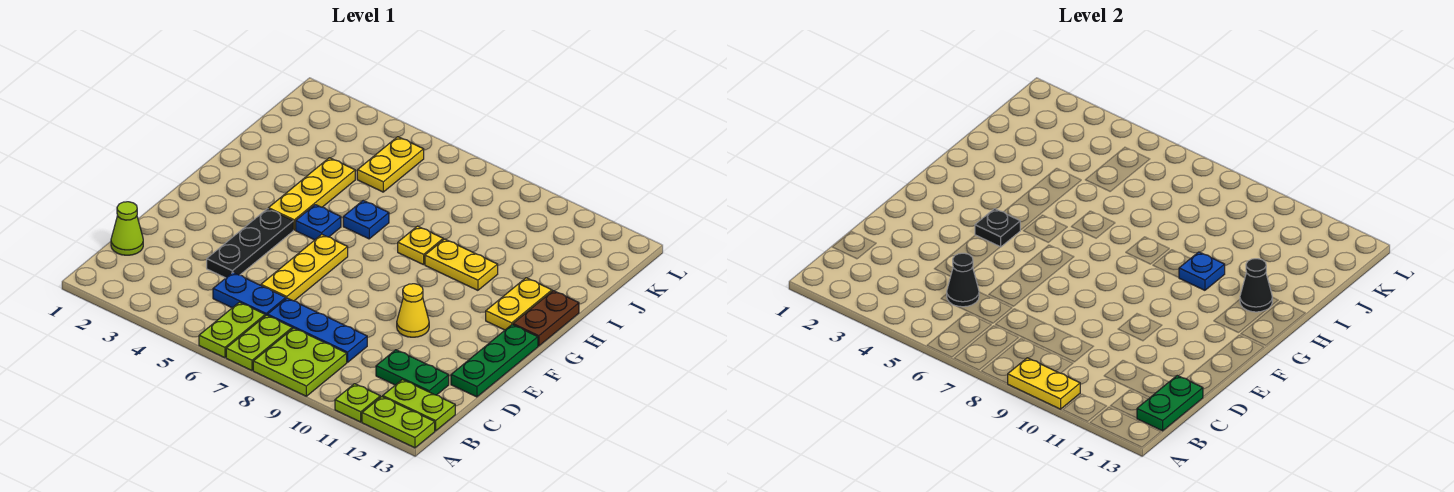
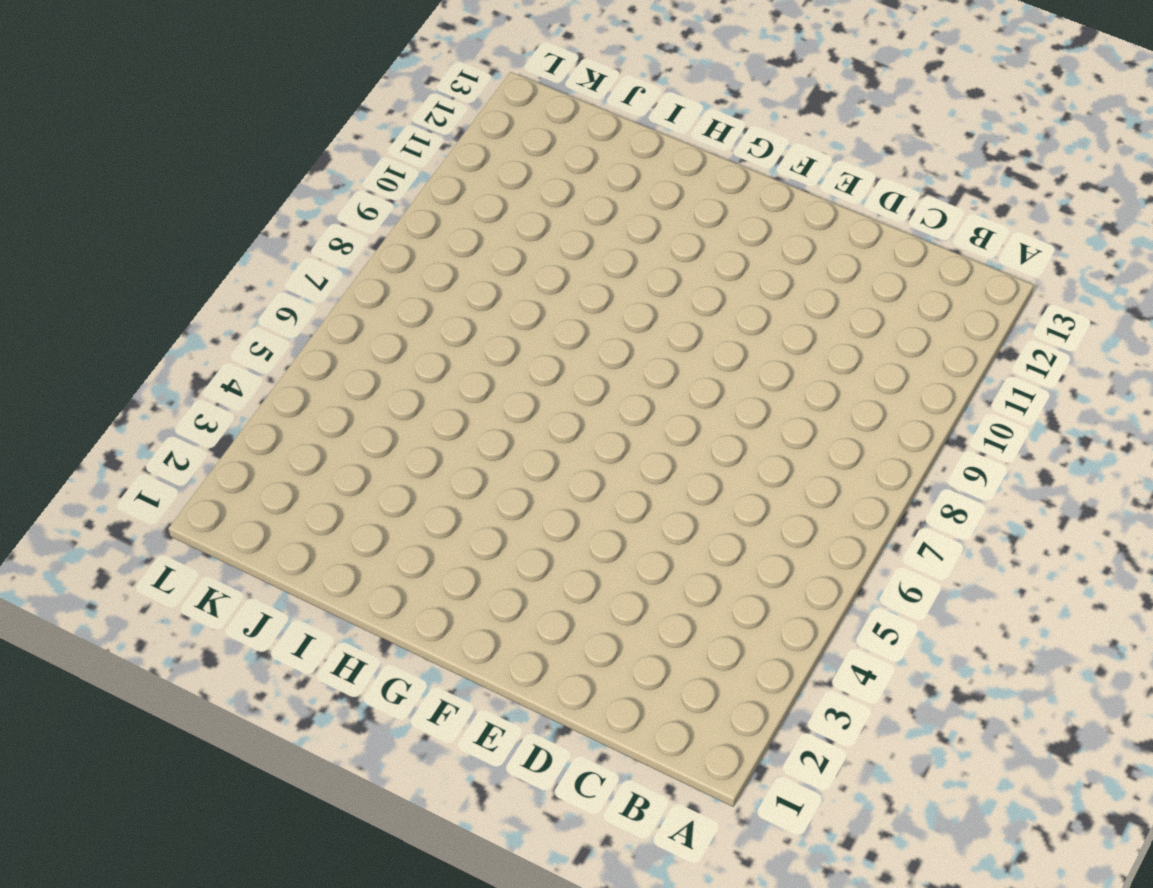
none -> lime 1x2 plate [199,302,265,358]
none -> lime 1x2 plate [226,315,292,370]
none -> lime 2x2 plate [253,328,347,396]

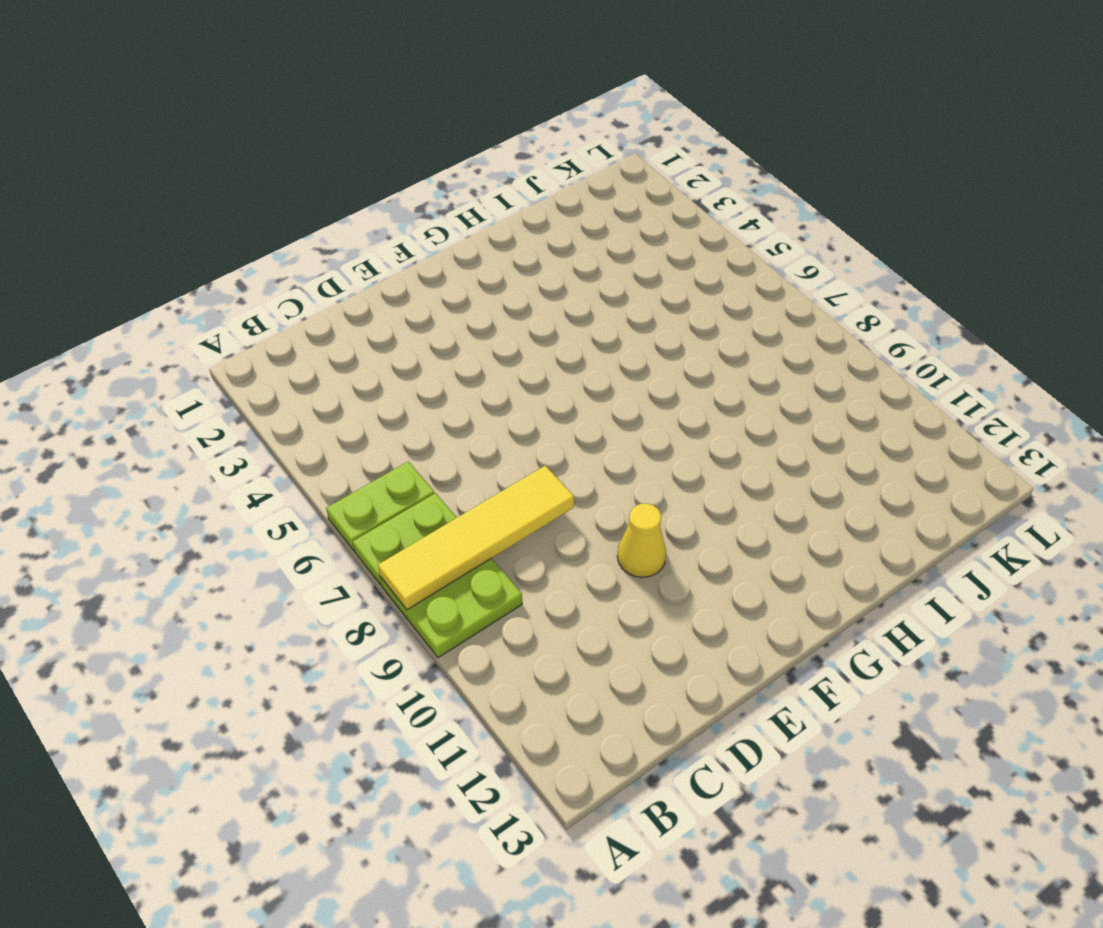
yellow 1x4 tile [378,466,574,610] -> none
none -> lime 1x1 plate [335,384,380,422]
none -> lime 1x2 plate [362,397,435,448]
none -> lime 1x2 plate [383,380,455,431]

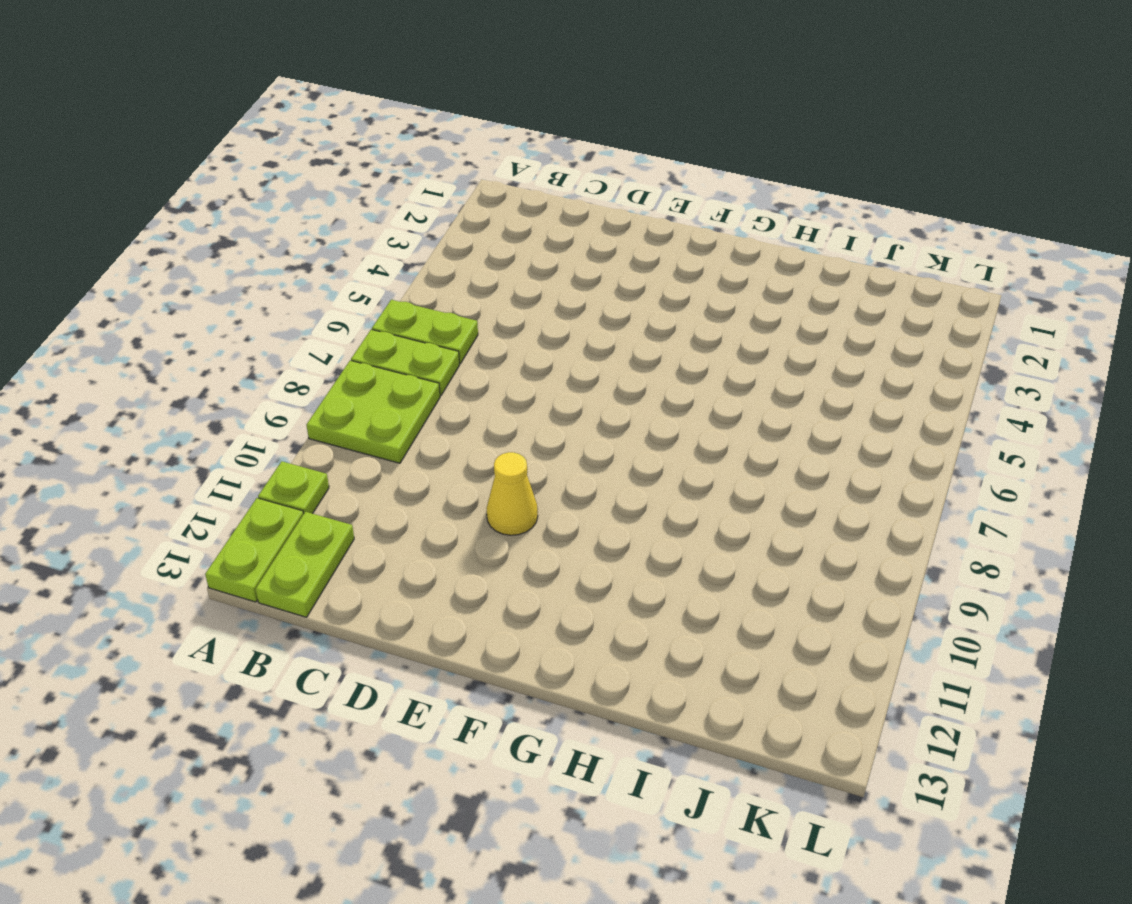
none -> lime 1x1 cone [111,202,143,255]
none -> blue 1x2 plate [213,272,286,316]
none -> blue 1x3 plate [267,298,367,362]

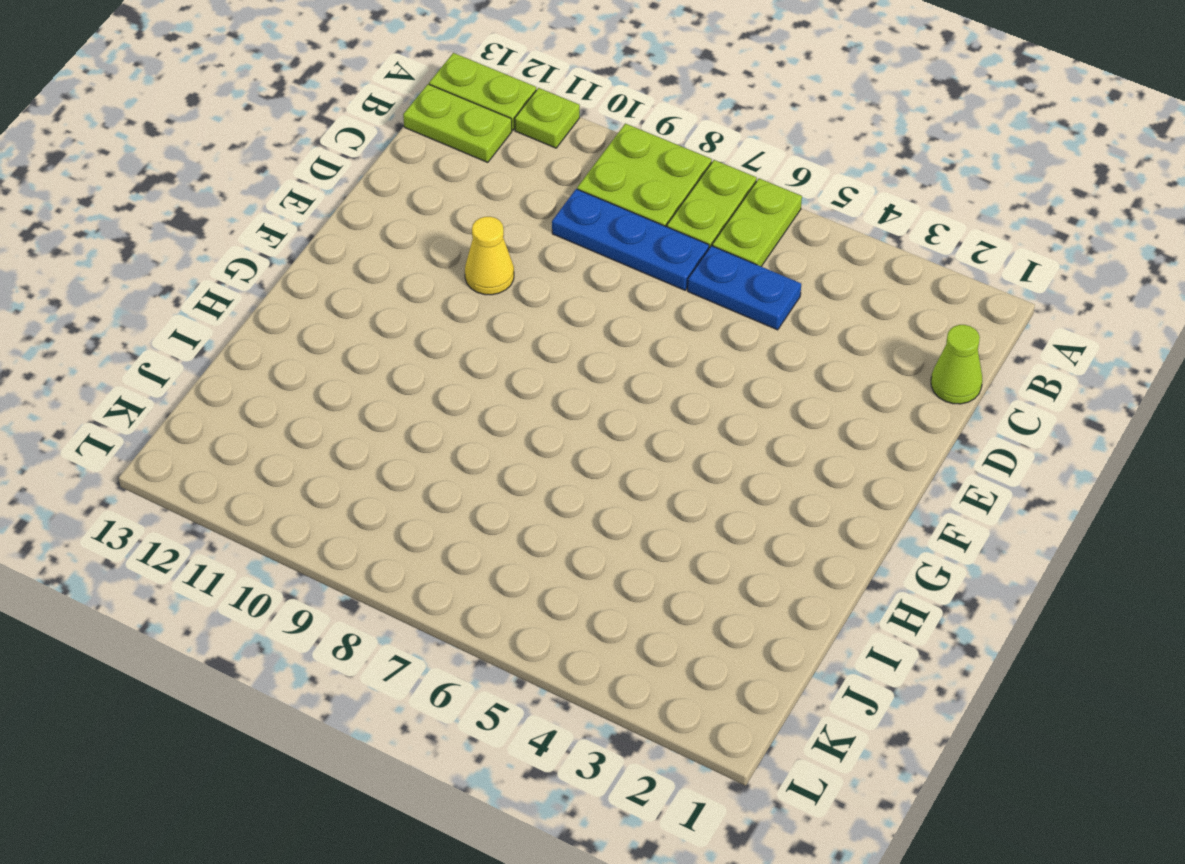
none -> green 1x2 plate [376,350,449,395]
none -> black 1x3 plate [207,209,293,278]
none -> yellow 1x3 plate [261,235,348,301]

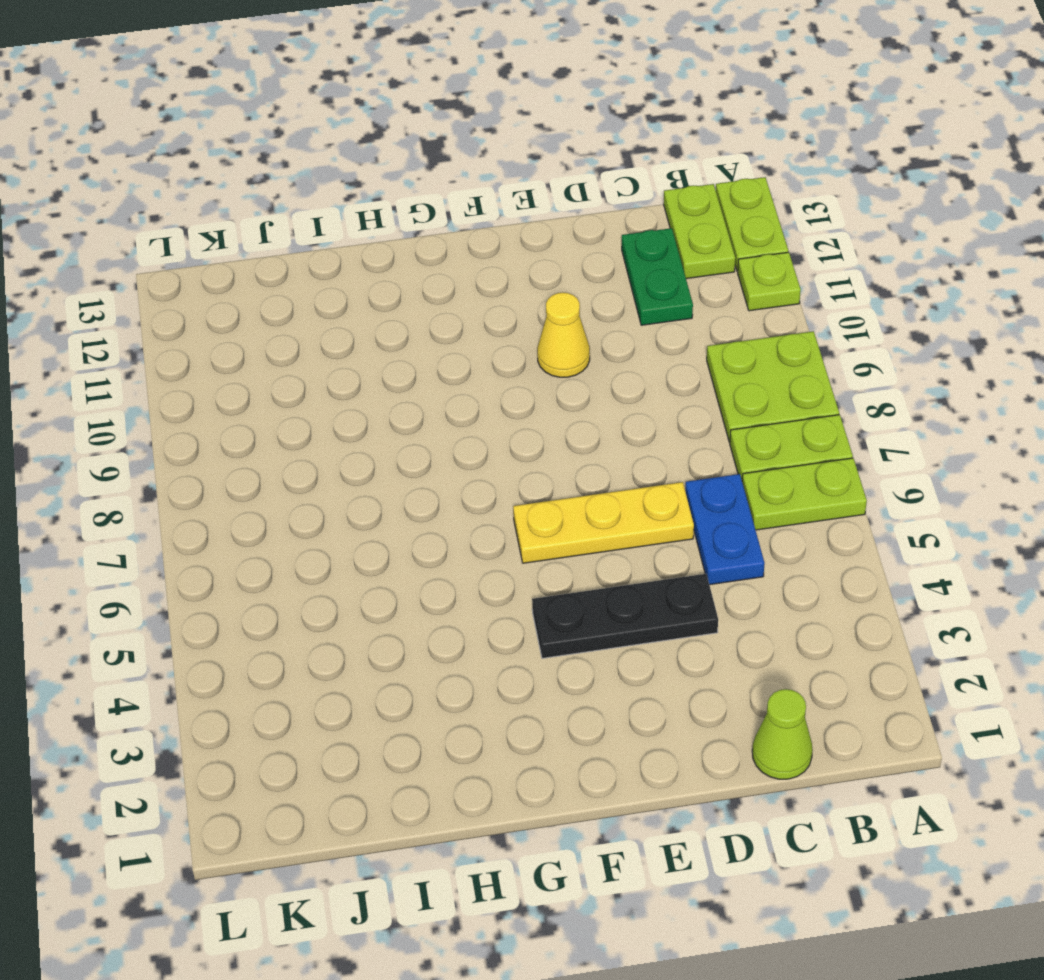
none -> blue 1x3 plate [267,298,367,362]
none -> green 1x3 plate [451,325,538,397]
none -> yellow 1x3 plate [268,158,355,230]

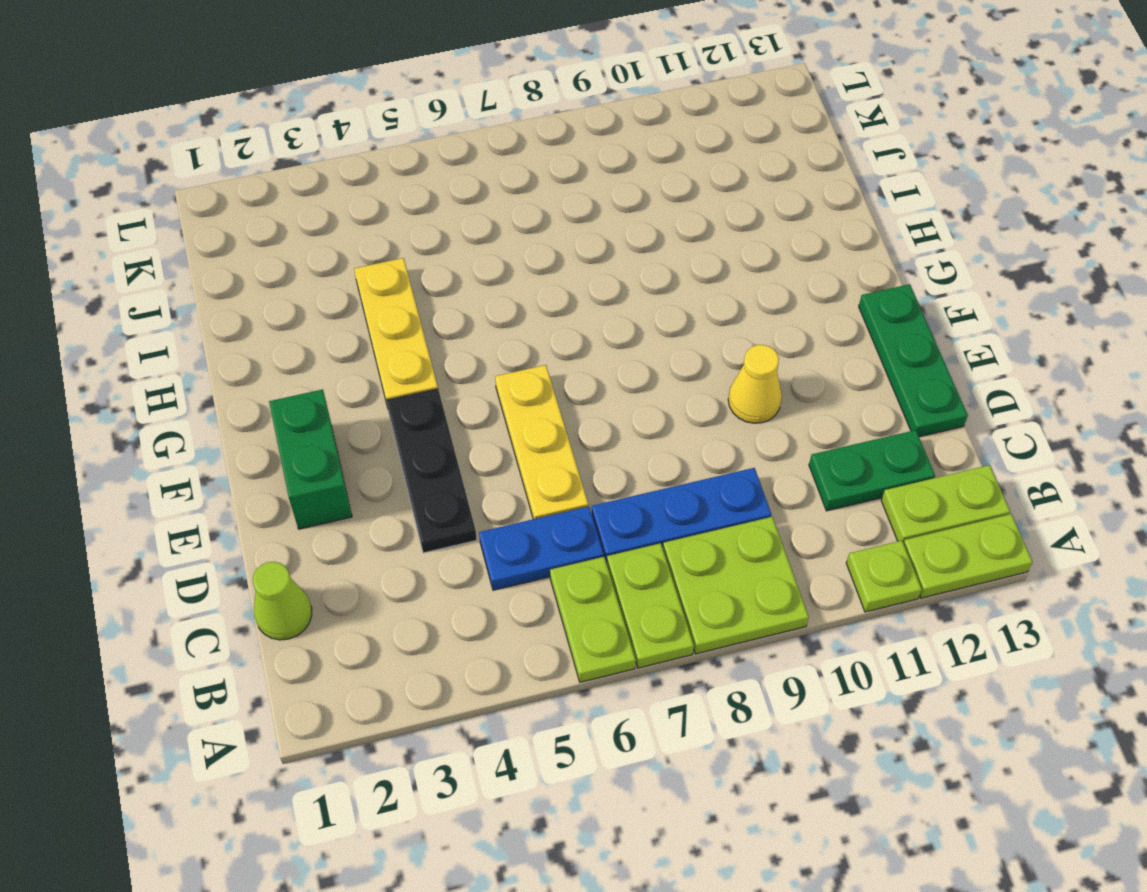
green 1x2 brick [269,389,352,529] -> none
none -> blue 1x1 plate [296,205,341,240]
none -> yellow 1x2 plate [486,278,552,330]
none -> brown 1x2 plate [513,291,579,346]

